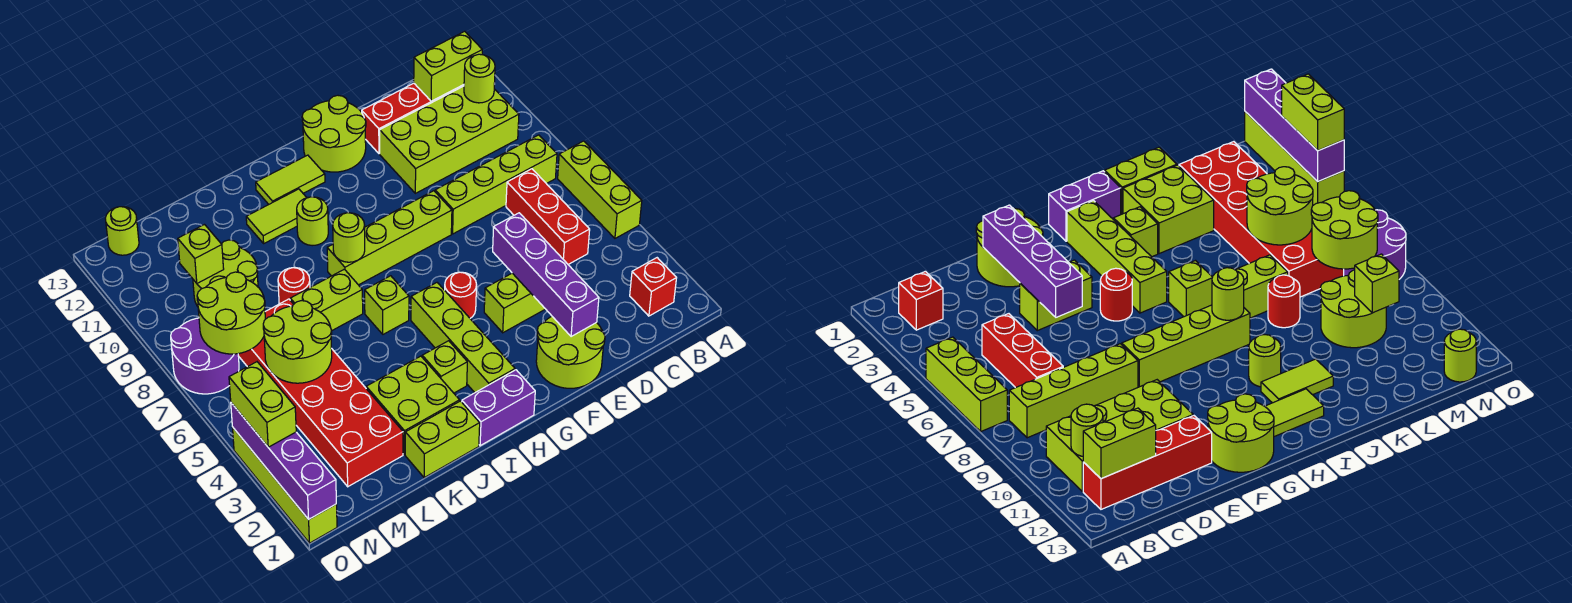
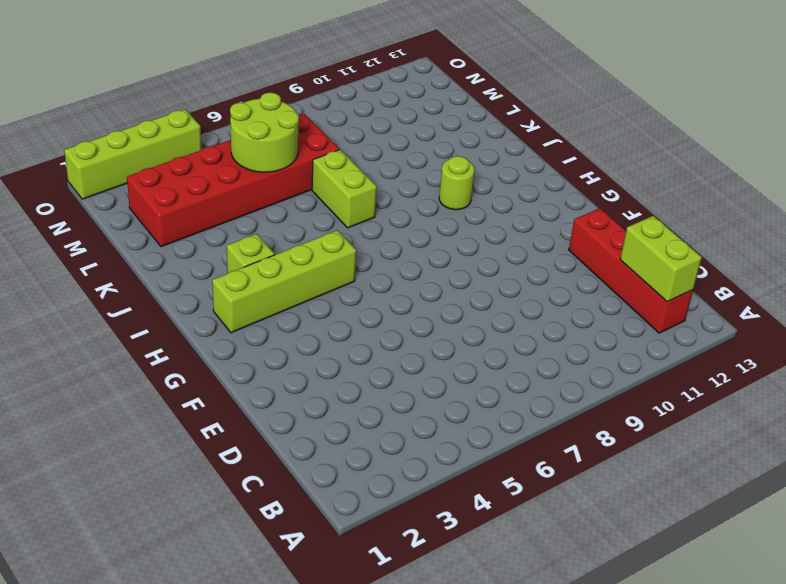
none -> lime 1x3 brick [558,141,642,238]
none -> red 1x1 brick [630,258,676,316]
none -> lime 1x4 brick [435,135,557,234]
none -> lime 2x4 brick [380,86,519,193]

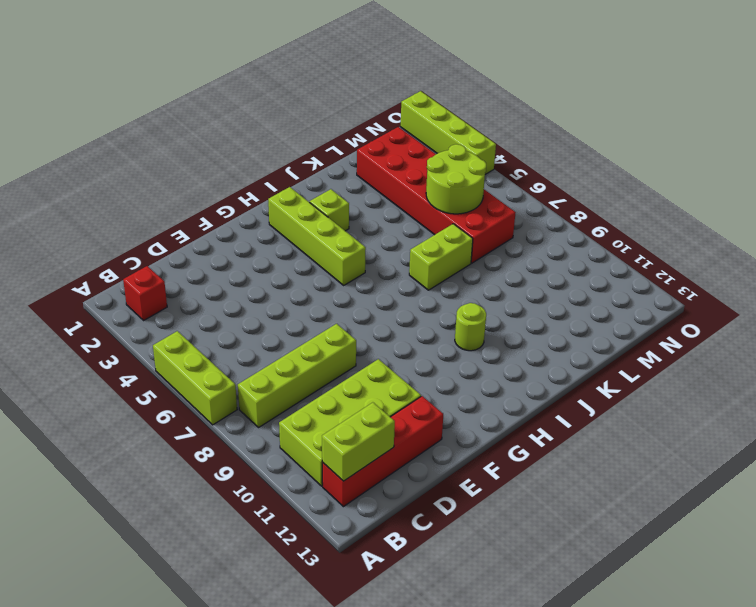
none -> red 1x3 brick [506,169,590,264]
none -> lime 2x2 round brick [536,316,605,388]
none -> lime 1x2 brick [484,273,545,333]
none -> lime 1x4 brick [327,191,452,285]

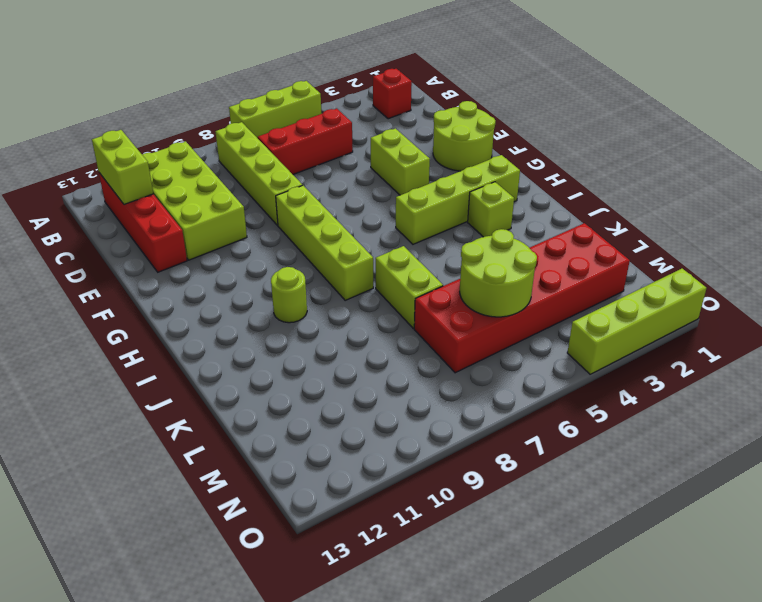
none -> lime 2x2 round brick [302,95,366,172]
none -> red 1x1 round brick [445,272,477,318]
none -> purple 1x2 brick [462,370,535,446]
none -> lime 1x2 tile [256,155,325,204]

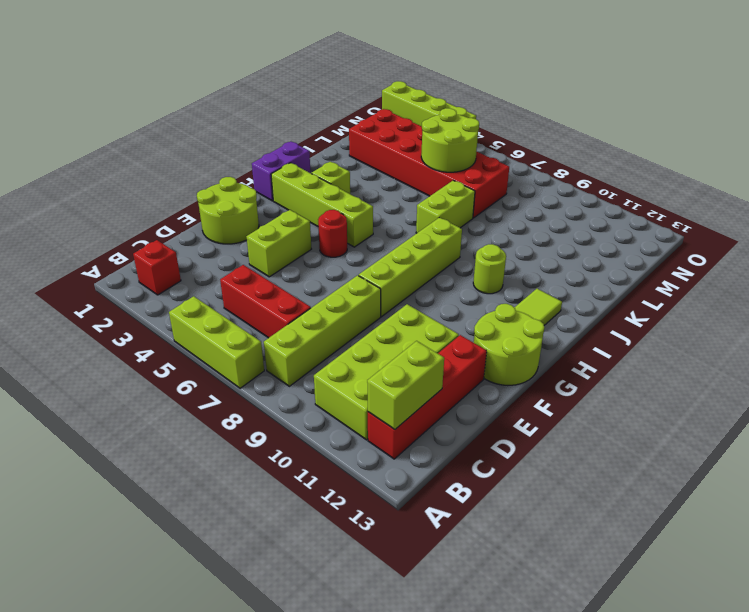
none -> lime 1x1 brick [365,276,409,334]
none -> lime 1x2 tile [246,189,307,243]
none -> lime 1x2 brick [405,401,480,478]
none -> lime 2x2 brick [366,356,460,455]

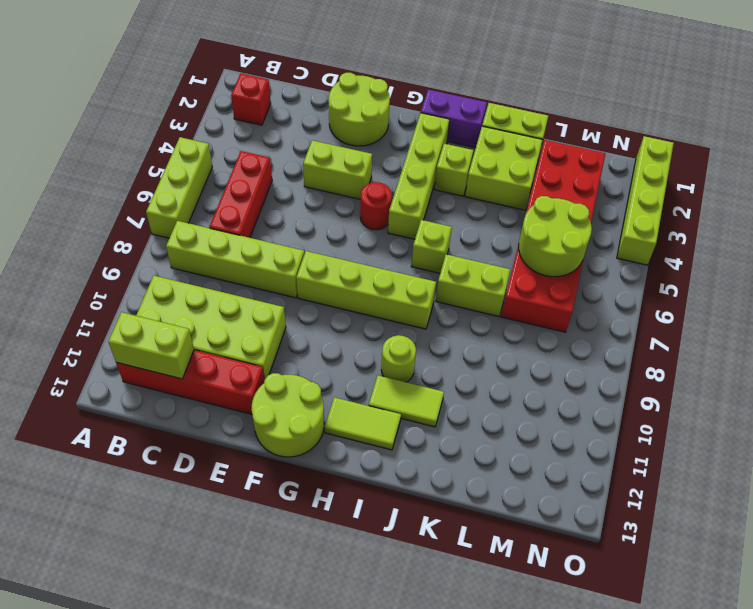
none -> red 1x1 round brick [278,268,310,304]
none -> lime 2x2 round brick [193,240,258,307]
none -> purple 2x2 round brick [171,318,239,394]
none -> lime 1x1 round brick [105,207,139,255]

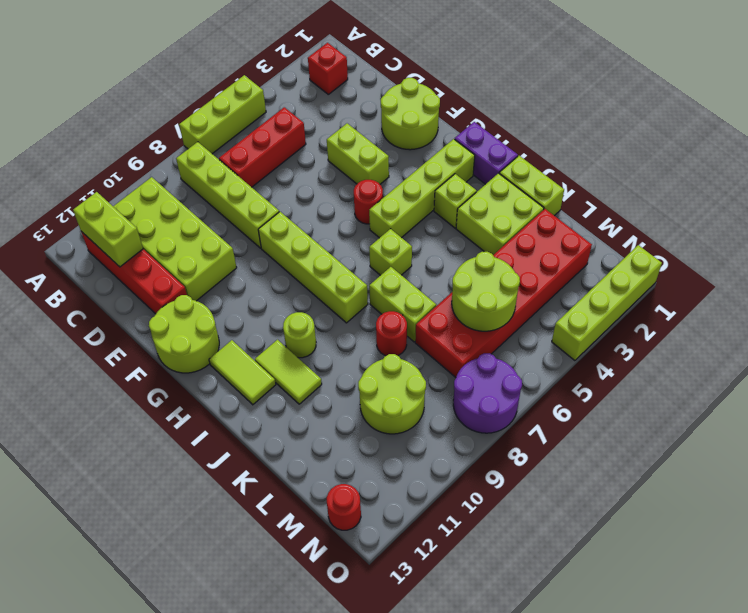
red 1x1 round brick [327,484,361,530] -> lime 1x1 round brick [105,207,139,255]
none -> lime 1x1 round brick [464,54,495,103]
none -> purple 1x4 brick [493,213,599,337]
none -> lime 1x1 round brick [333,213,365,262]
none -> lime 2x2 round brick [197,272,265,354]

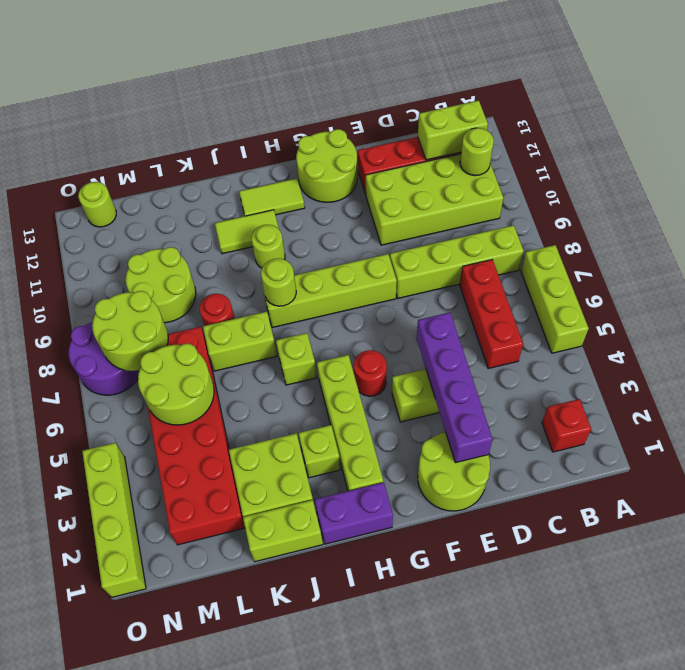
none -> lime 1x1 brick [178,225,224,283]
none -> purple 1x4 brick [231,403,336,519]
none -> lime 1x2 brick [229,362,296,447]

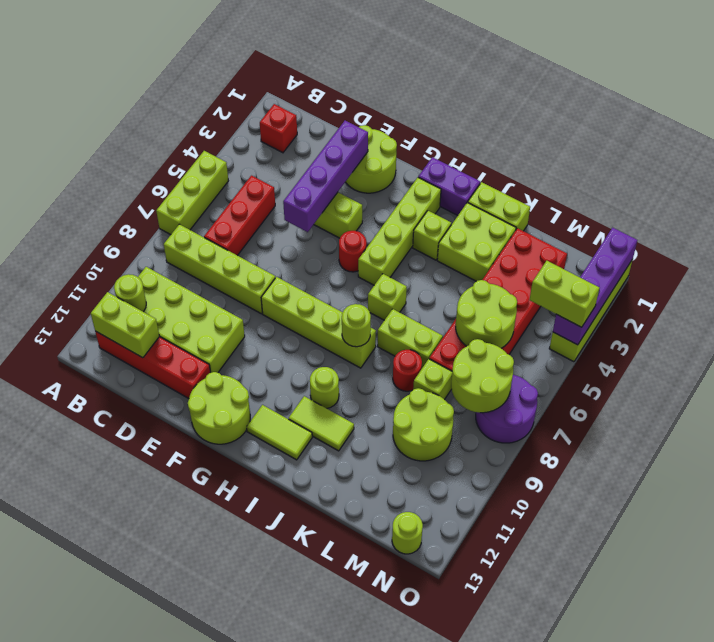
lime 1x1 brick [413,359,452,400] -> lime 1x1 brick moved to [178,225,224,283]
lime 1x2 brick [530,261,599,327] -> lime 1x2 brick turned to [229,362,296,447]

